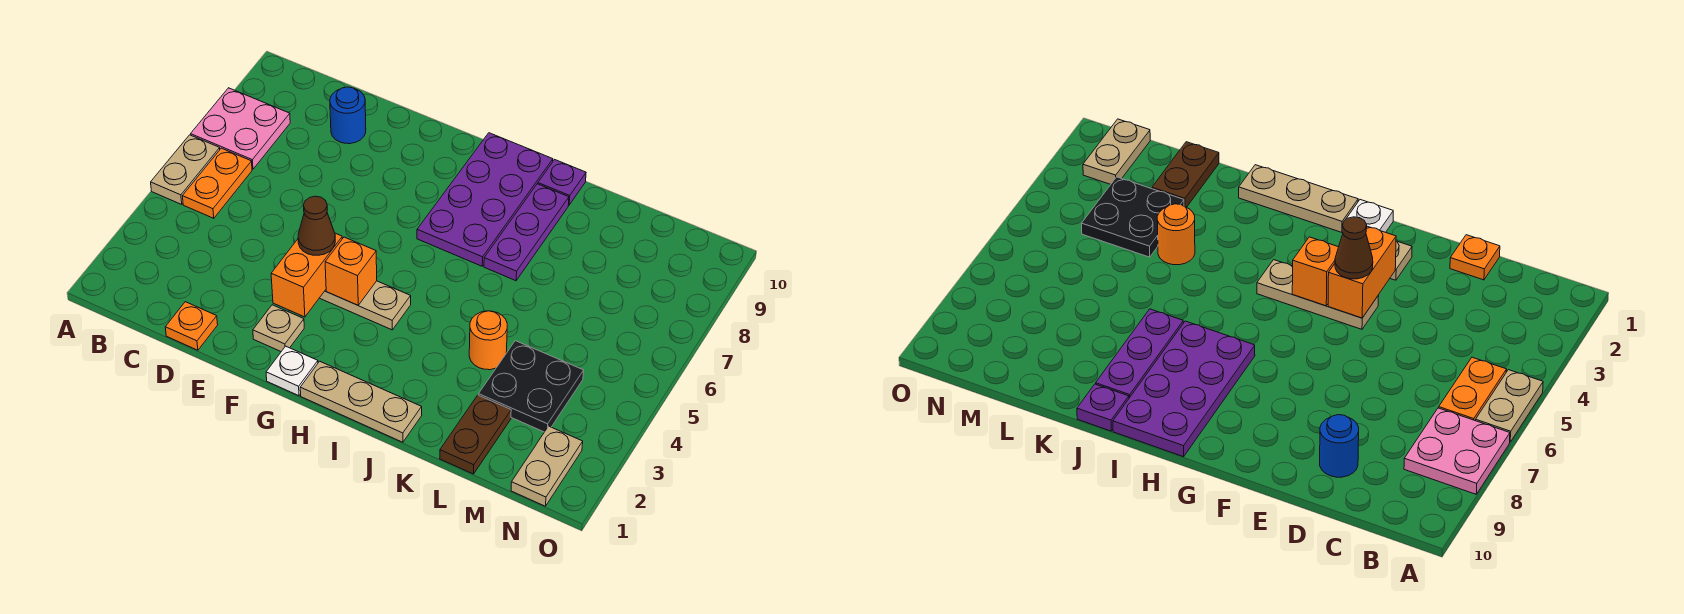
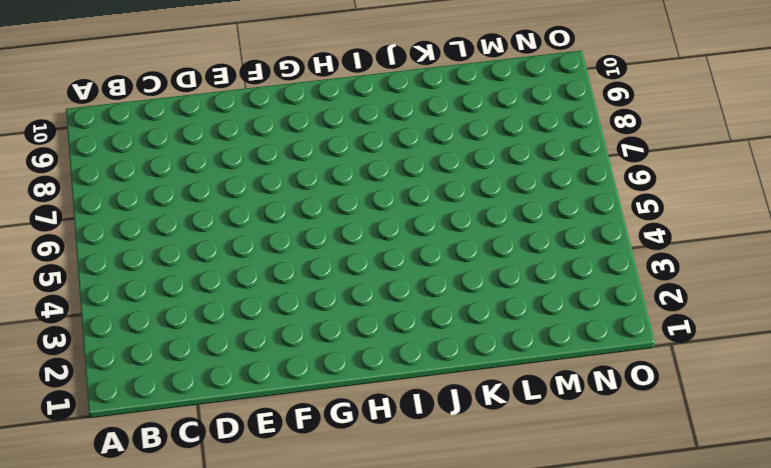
none -> tan 1x2 plate [151,135,220,204]
none -> pink 2x2 plate [191,88,290,169]
none -> orange 1x2 plate [182,148,252,218]

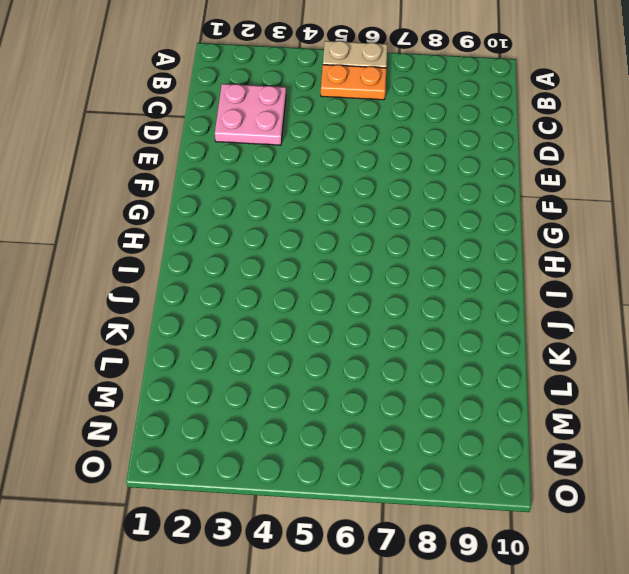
pink 2x2 plate [215,84,286,145] -> pink 2x2 plate moved to [191,88,290,169]
none -> orange 1x1 plate [165,302,218,350]
none -> blue 1x1 round brick [330,87,366,144]
none -> tan 1x1 plate [253,305,304,351]

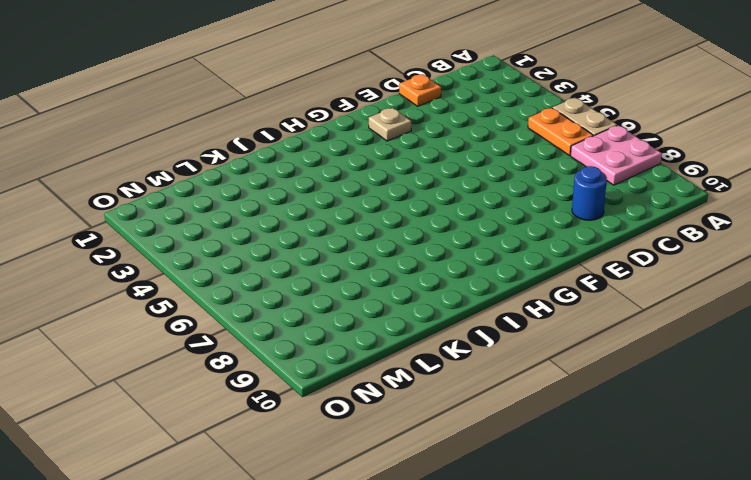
none -> tan 1x3 plate [320,281,411,330]
none -> white 1x1 plate [266,346,318,396]
none -> tan 1x3 plate [300,361,422,442]

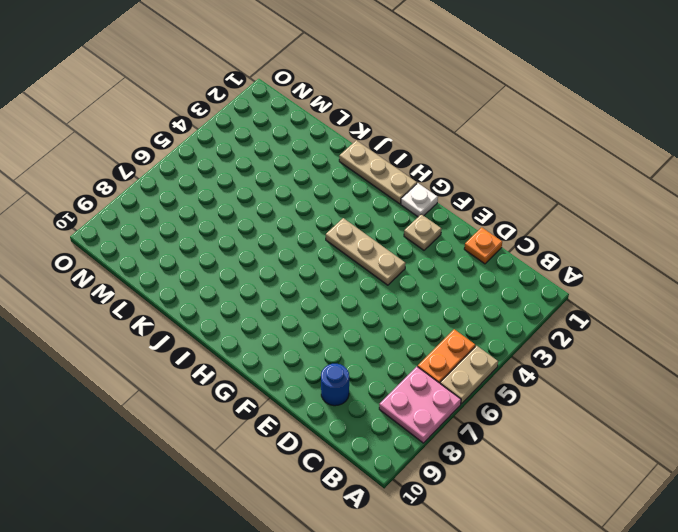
none -> purple 2x4 plate [417,133,553,266]
none -> purple 1x3 plate [484,184,569,281]
none -> purple 1x1 plate [538,160,586,205]

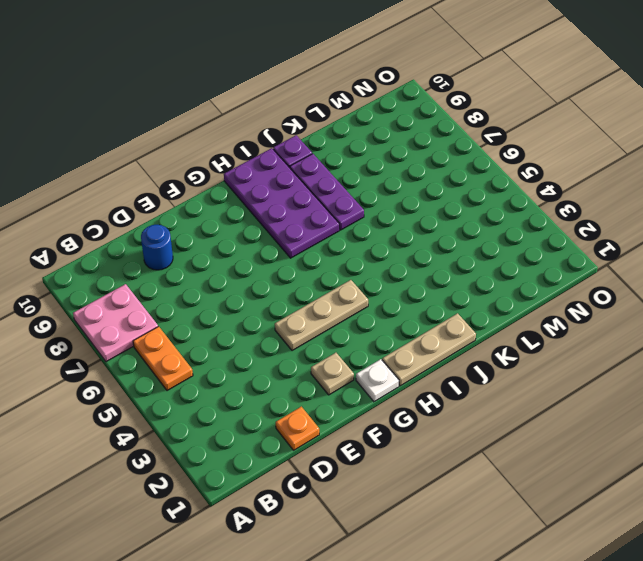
none -> tan 1x2 plate [151,135,220,204]
none -> orange 1x1 round brick [469,311,507,370]
none -> brown 1x2 plate [440,395,511,474]

